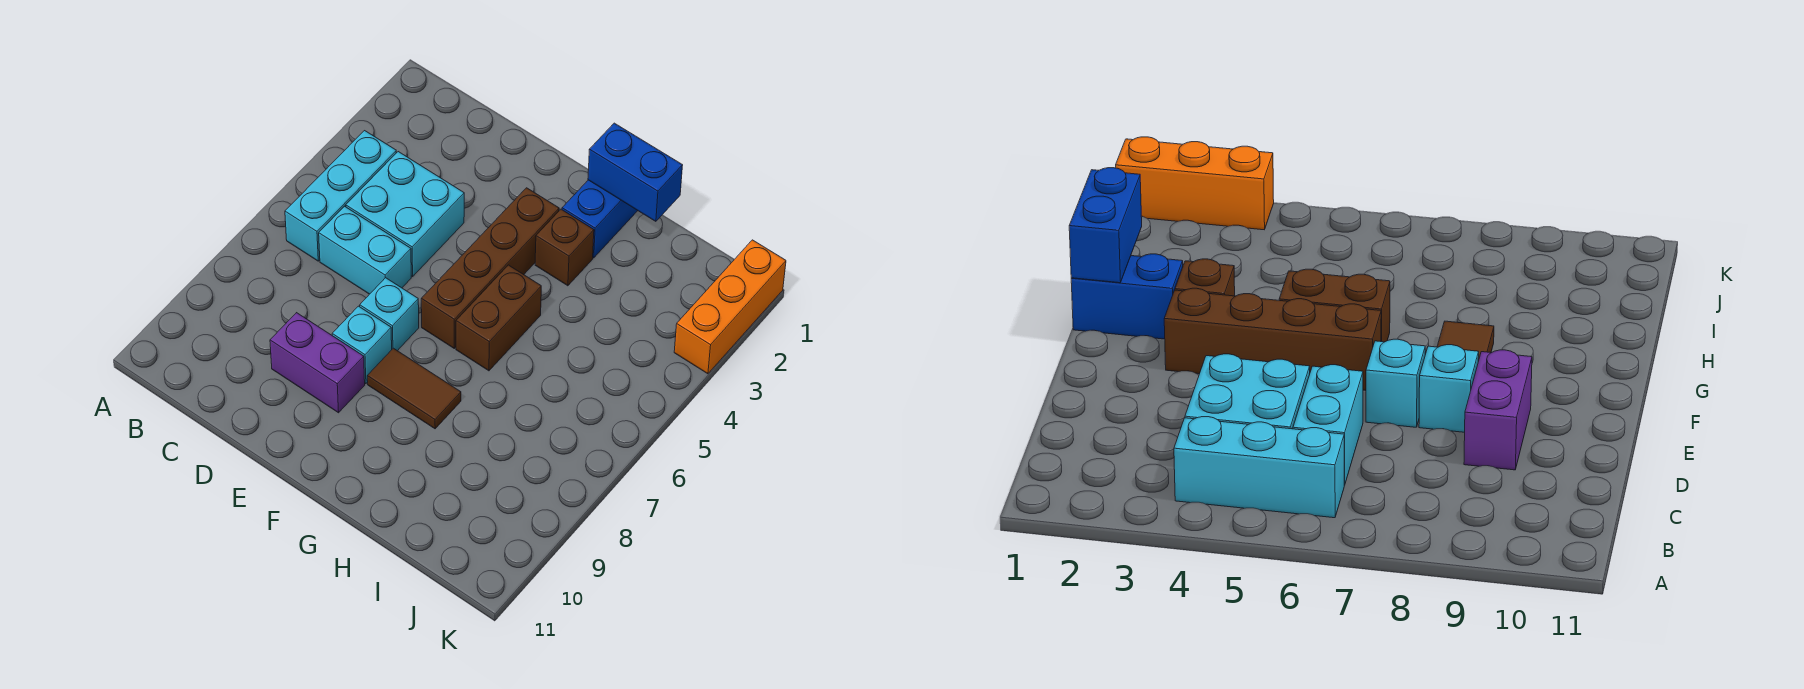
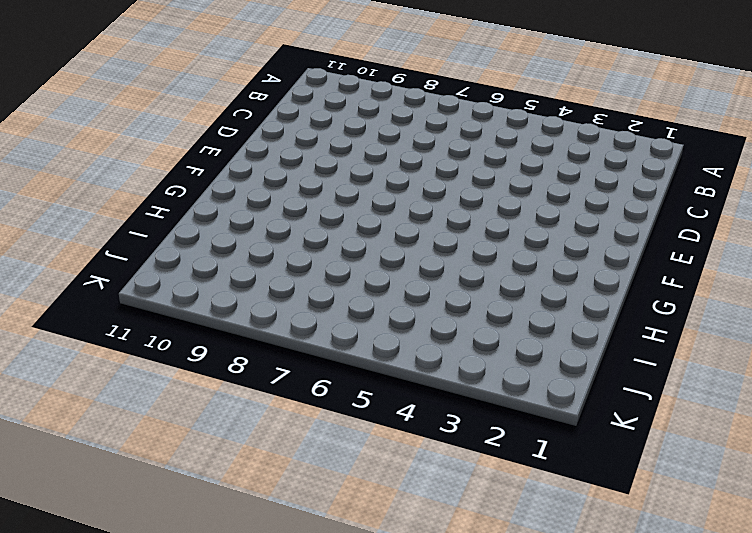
none -> cyan 1x3 brick [285,131,396,261]
none -> cyan 2x2 brick [346,152,464,276]
none -> cyan 1x2 brick [319,206,411,294]

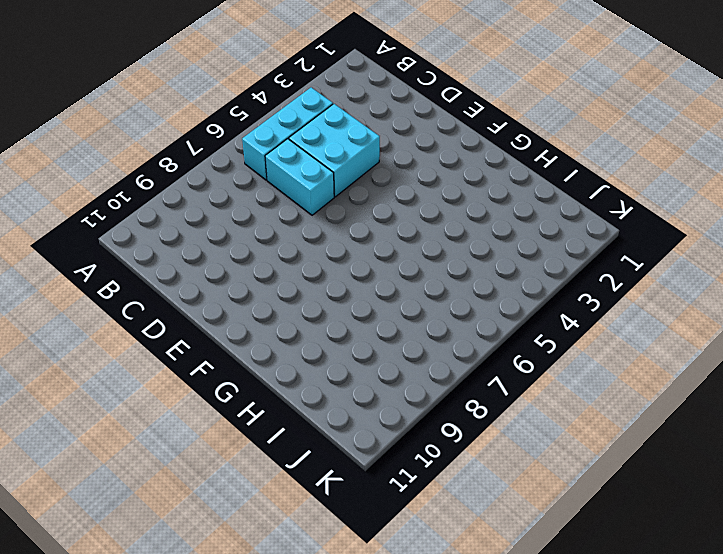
none -> purple 1x2 brick [270,313,365,413]
none -> cyan 1x1 brick [360,278,419,351]
none -> cyan 1x1 brick [332,306,392,384]

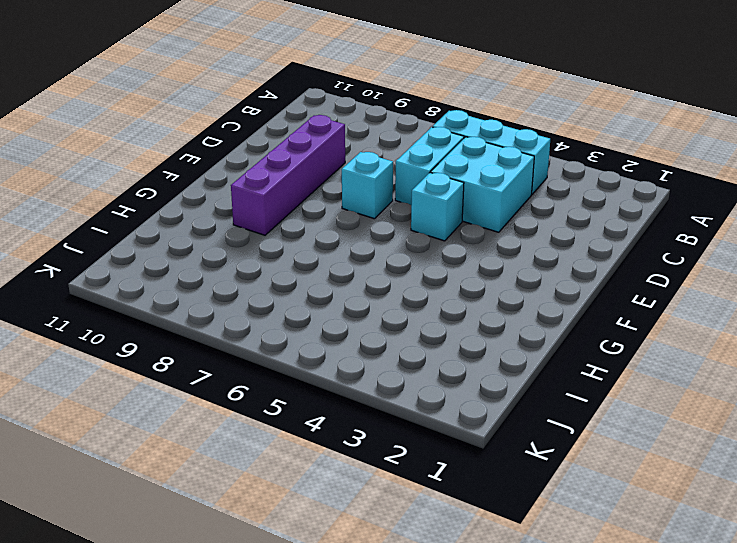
purple 1x4 brick [231,115,345,235] -> purple 1x2 brick [270,313,365,413]
cyan 1x1 brick [411,173,464,241] -> cyan 1x1 brick moved to [332,306,392,384]
none -> brown 1x4 brick [421,188,559,348]
none -> brown 1x2 tile [367,348,461,429]
none -> blue 1x2 brick [562,180,638,258]

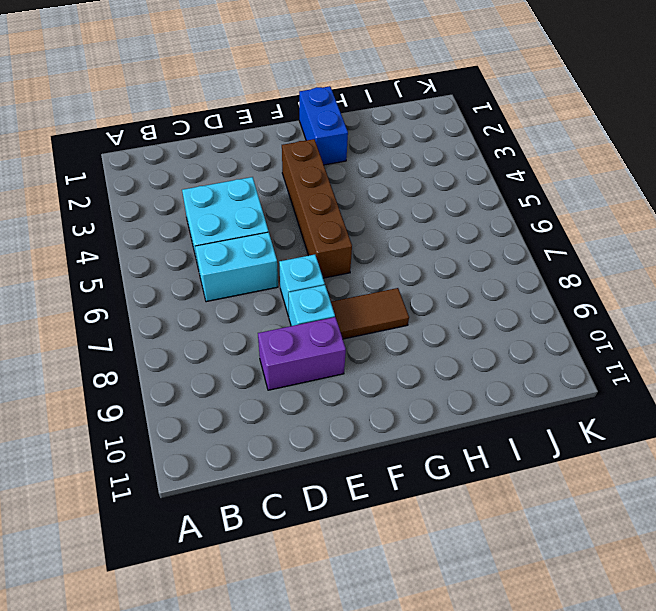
none -> cyan 1x3 brick [285,131,396,261]
none -> brown 1x1 brick [535,209,594,286]
none -> brown 1x2 brick [456,265,541,371]

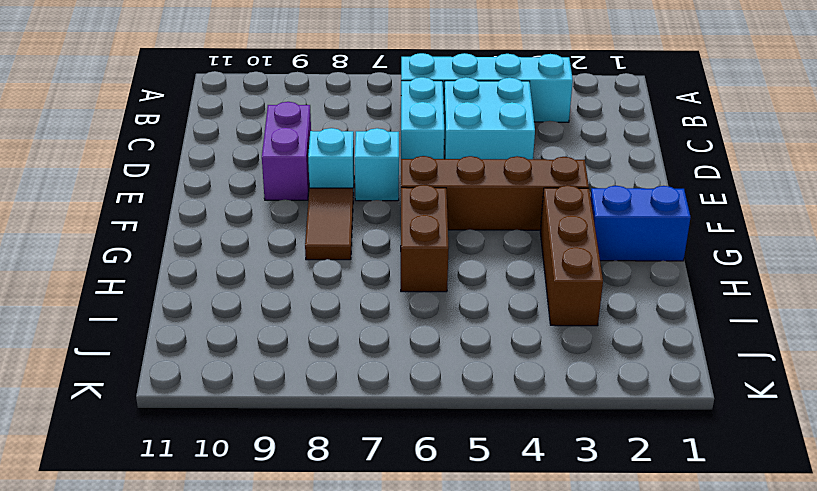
cyan 1x4 brick [401,53,573,122] -> cyan 1x3 brick [285,131,396,261]
brown 1x3 brick [540,185,603,326] -> brown 1x1 brick [535,209,594,286]
brown 1x2 brick [401,185,449,292] -> brown 1x2 brick turned to [456,265,541,371]
none -> orange 1x3 brick [674,240,786,374]
none -> blue 1x2 brick [588,123,683,221]

